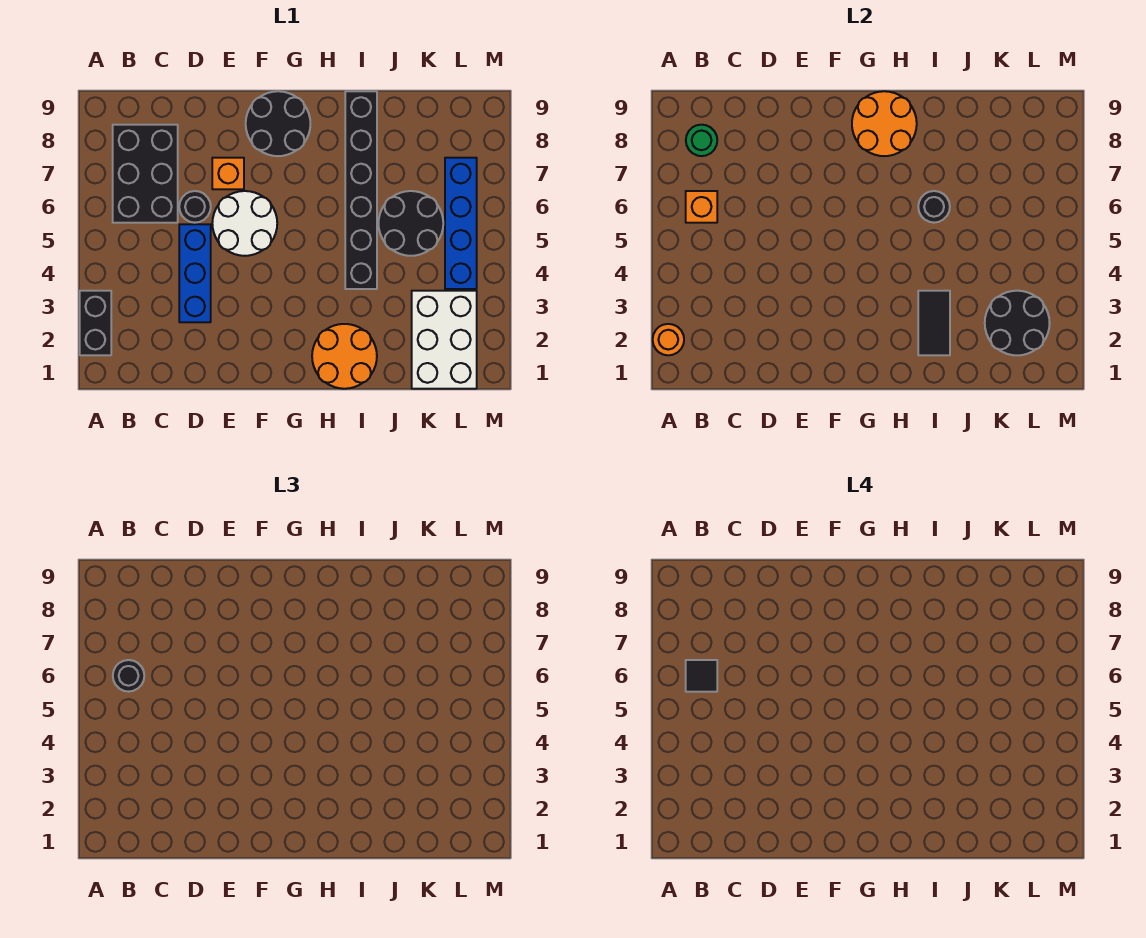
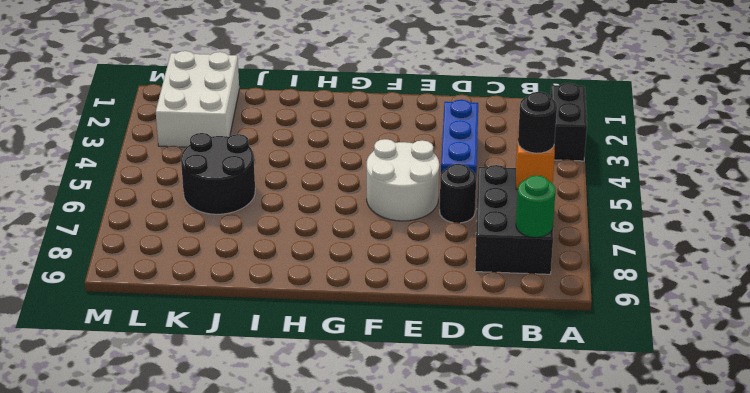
none -> orange 1x1 brick [212,158,244,189]
none -> black 2x2 round brick [246,91,310,156]
none -> orange 2x2 round brick [312,324,377,389]

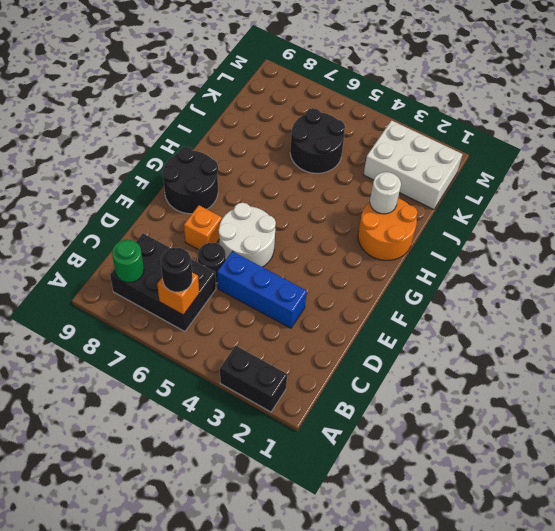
white 1x1 round brick [370,172,401,214] -> black 1x2 tile [918,291,950,355]
none -> black 1x6 brick [345,91,377,289]
none -> blue 1x4 brick [445,158,477,289]
none -> orange 1x1 round brick [653,324,684,355]

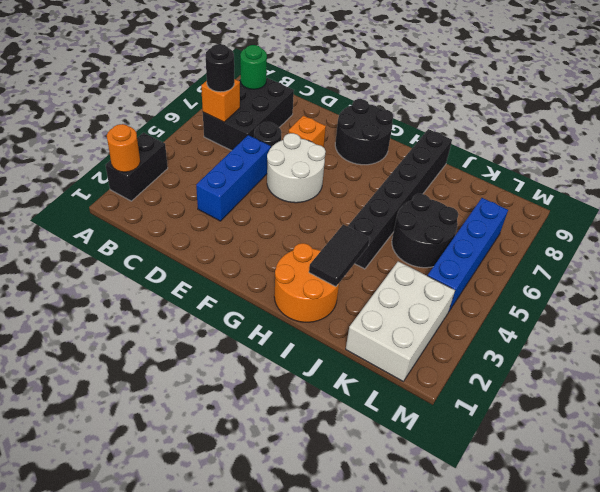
none -> orange 2x2 round brick [852,91,917,156]
none -> black 1x1 round brick [918,191,950,223]
none -> black 2x2 round brick [985,291,1050,355]

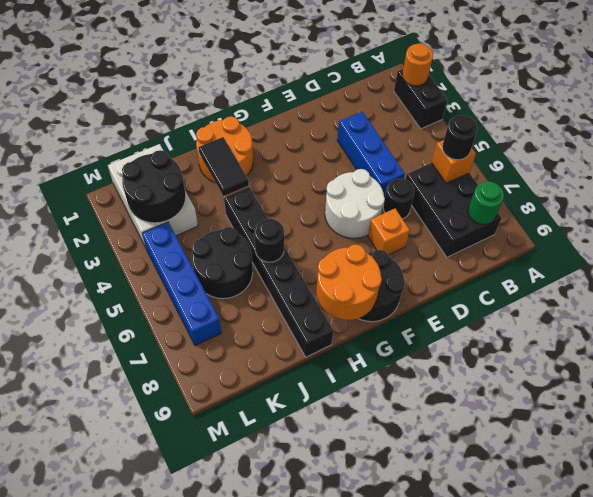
none -> black 1x1 tile [686,660,717,692]

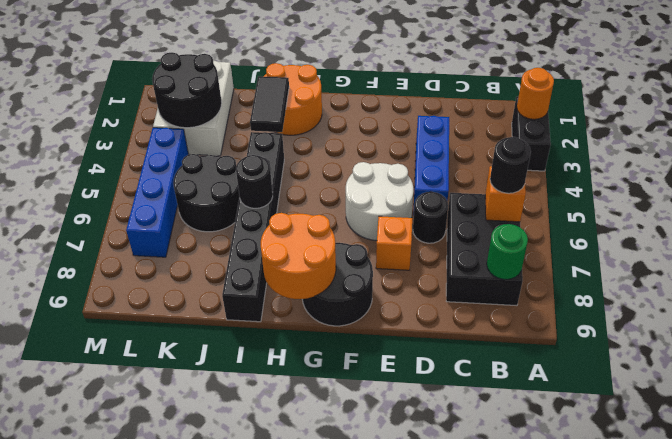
none -> black 1x1 tile [686,660,717,692]

